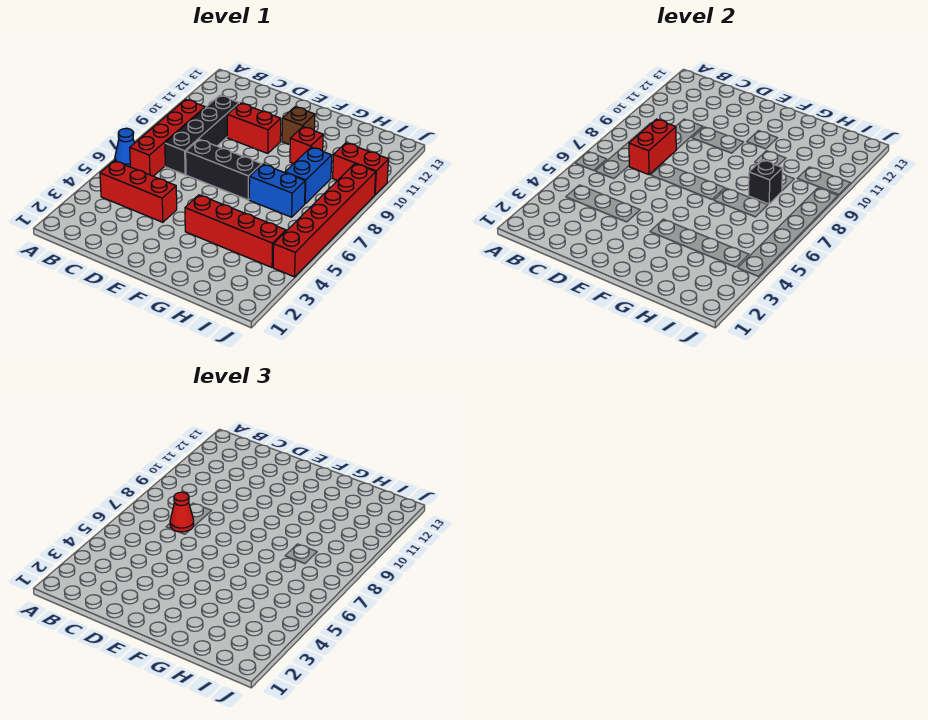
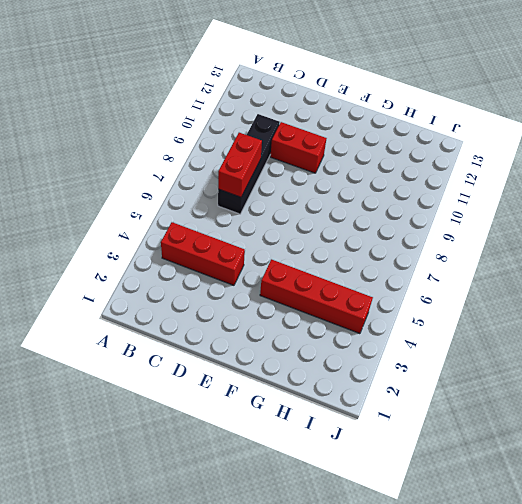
none -> blue 1x1 cone [115,128,134,167]
none -> red 1x4 brick [130,100,205,176]
none -> black 1x3 brick [186,139,262,200]

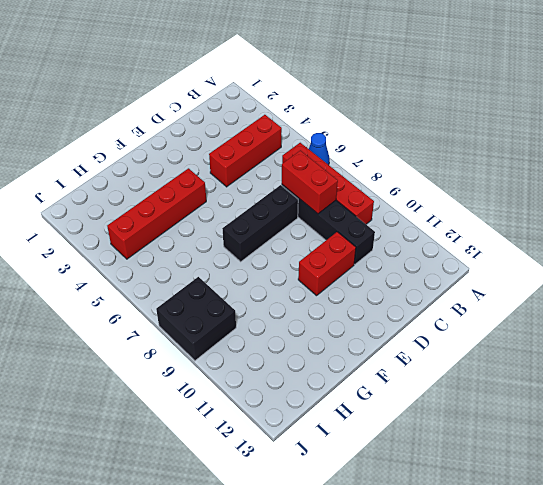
black 2x2 brick [156,277,236,361] -> red 1x6 brick [273,164,376,277]
none -> brown 1x1 brick [282,107,315,145]
none -> blue 1x2 brick [249,164,305,217]
none -> red 1x1 brick [290,127,323,164]

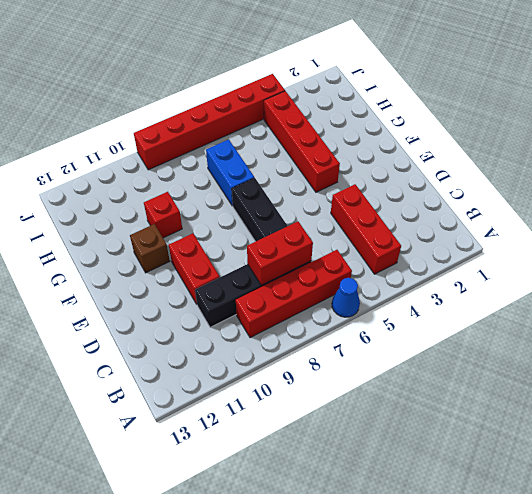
none -> blue 1x2 brick [285,147,332,204]
none -> red 1x2 brick [333,143,389,195]
none -> black 1x1 brick [749,160,783,204]

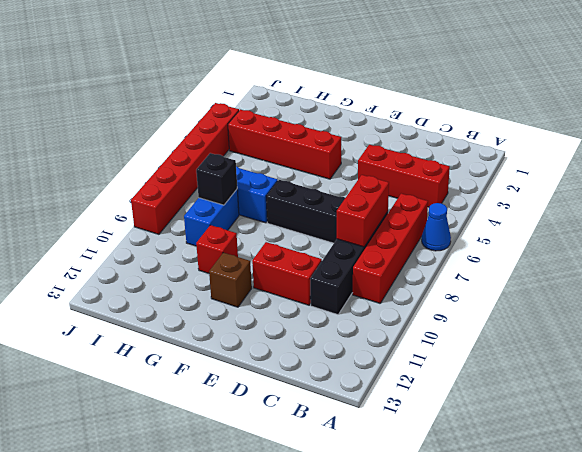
none -> red 1x2 brick [333,143,389,195]
none -> red 1x1 cone [170,492,194,532]

